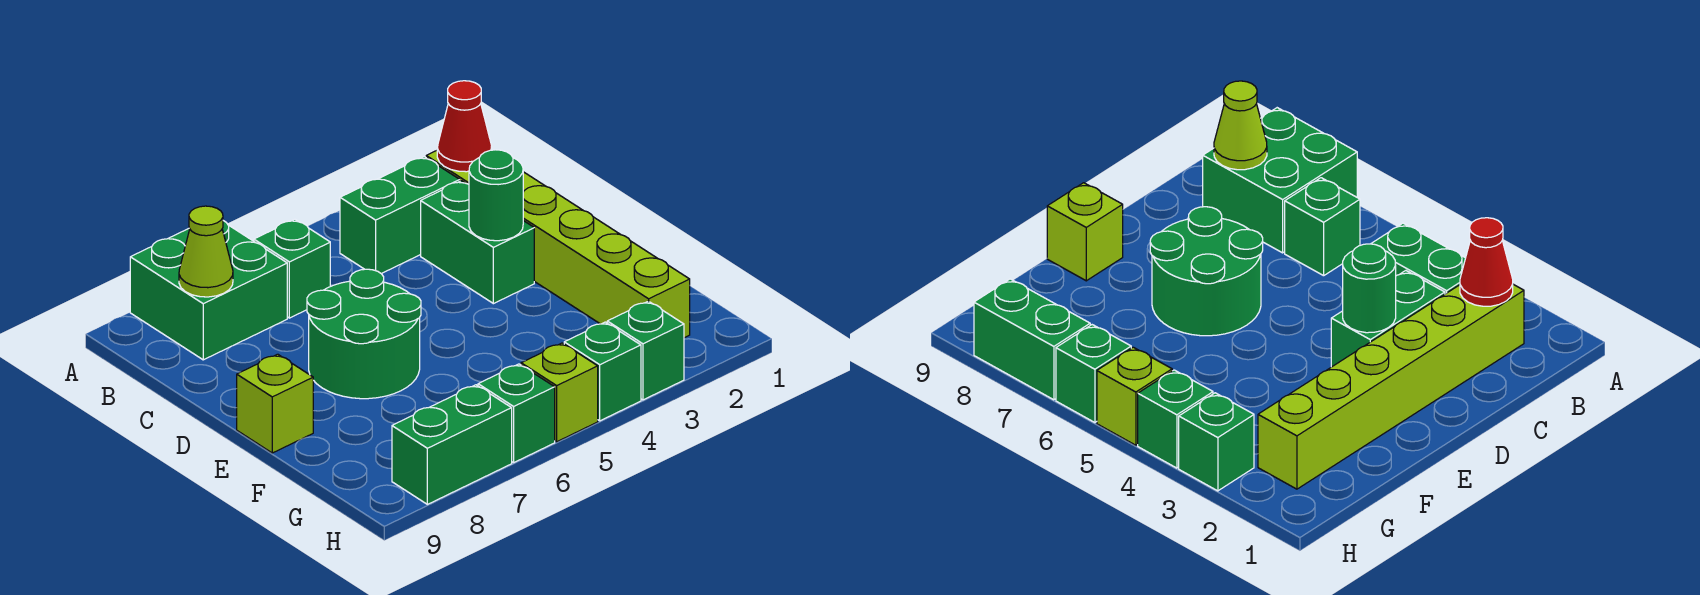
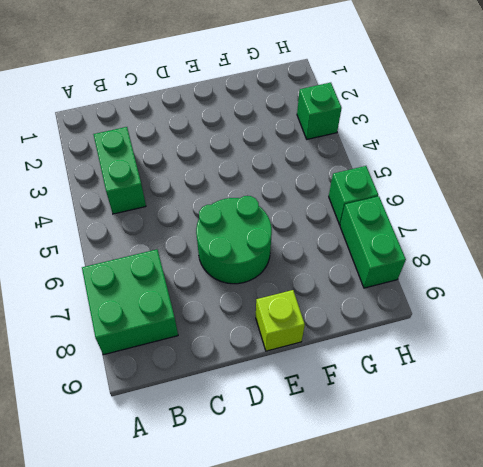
none -> lime 1x6 brick [426,151,690,338]
none -> green 1x1 brick [254,219,330,318]
none -> green 1x2 brick [421,181,534,304]

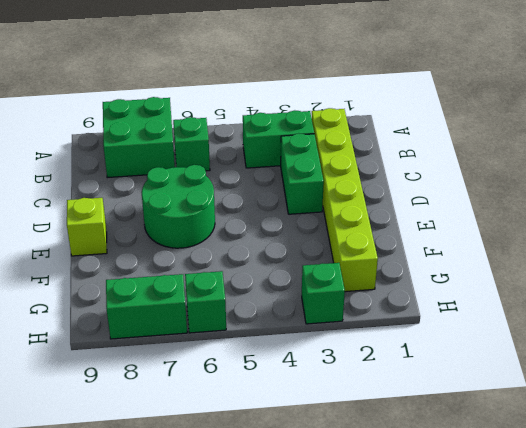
none -> green 1x1 brick [564,322,641,421]
none -> lime 1x1 brick [521,343,598,442]
none -> red 1x1 cone [437,81,492,172]

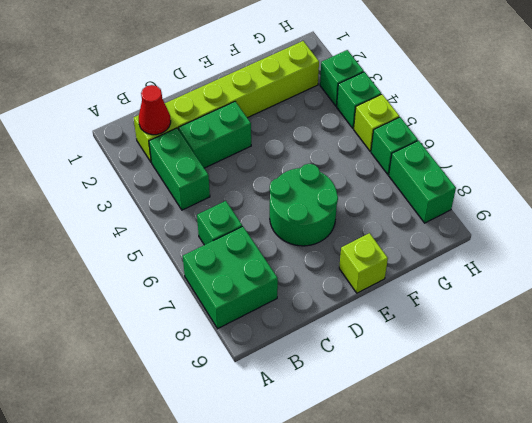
none -> lime 1x1 cone [179,206,233,297]
none -> green 1x1 round brick [469,150,523,241]

